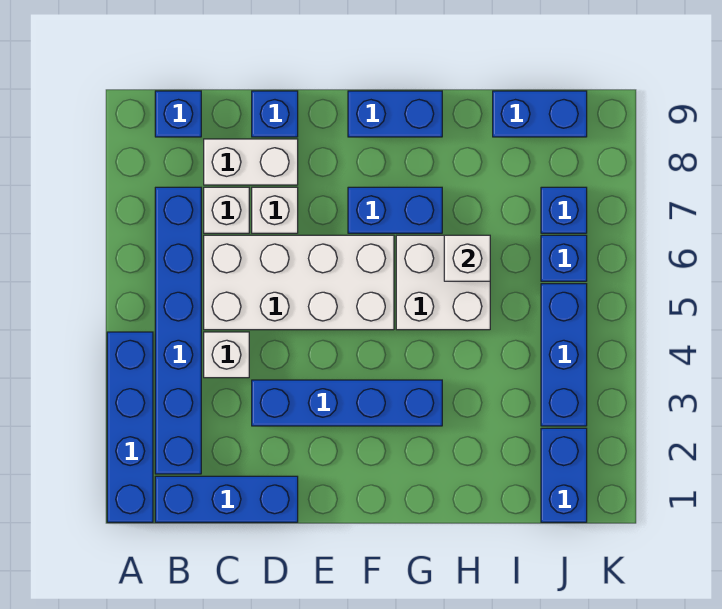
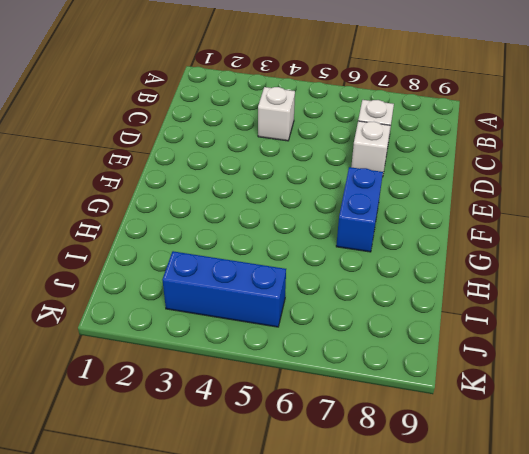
none -> blue 1x4 brick [107,332,153,522]
none -> blue 1x3 brick [155,476,298,522]
none -> blue 1x6 brick [155,187,201,474]

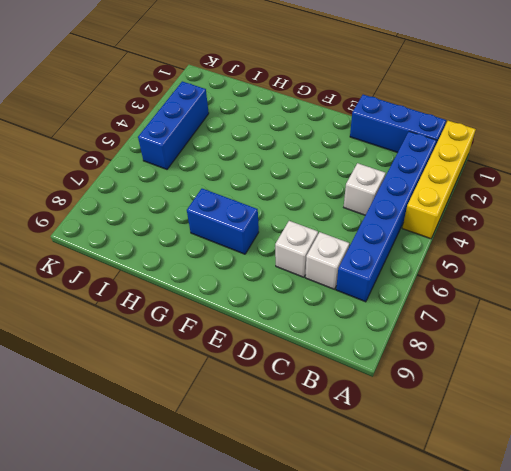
yellow 1x4 brick [402,121,476,239] -> blue 1x4 brick [107,332,153,522]
none -> blue 1x1 brick [155,91,201,137]
none -> white 2x4 brick [204,235,394,330]
none -> white 1x2 brick [204,139,298,185]

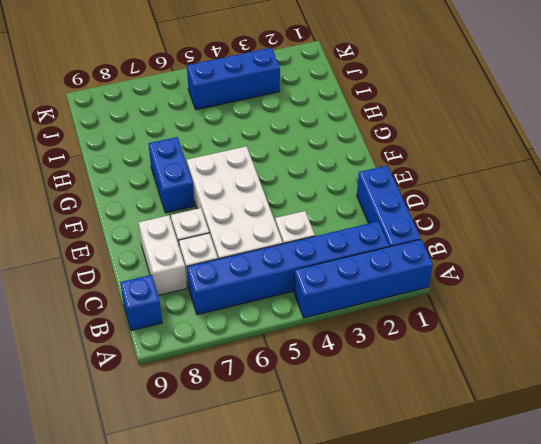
none -> blue 1x4 brick [252,380,442,426]
none -> blue 1x1 brick [252,91,298,137]
none -> blue 1x2 brick [348,91,442,137]

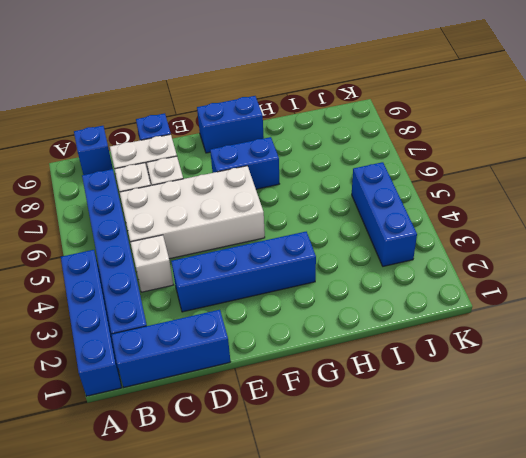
none -> white 2x2 brick [396,235,490,330]
none -> blue 1x2 brick [493,91,587,137]
none -> blue 1x2 brick [541,428,587,522]

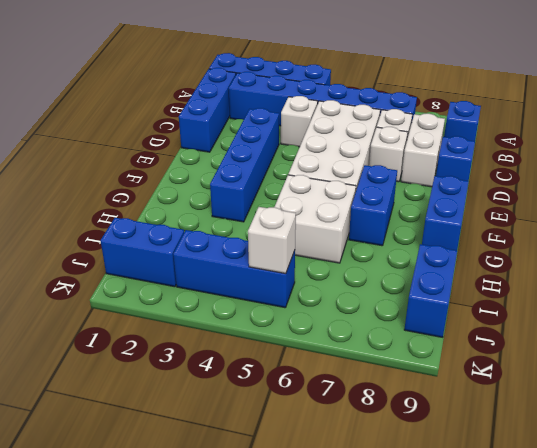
white 1x1 brick [248,207,296,274] -> white 1x1 brick moved to [444,235,490,281]
none -> blue 1x1 brick [541,235,587,281]
none -> blue 1x1 brick [541,187,587,233]

